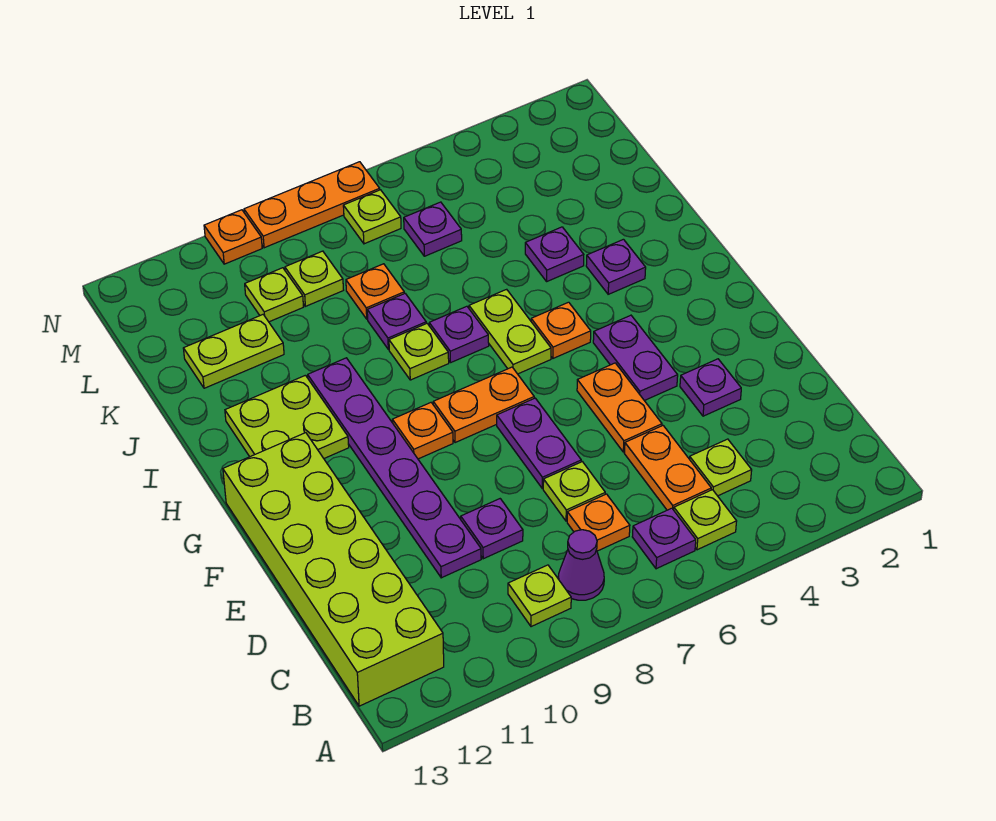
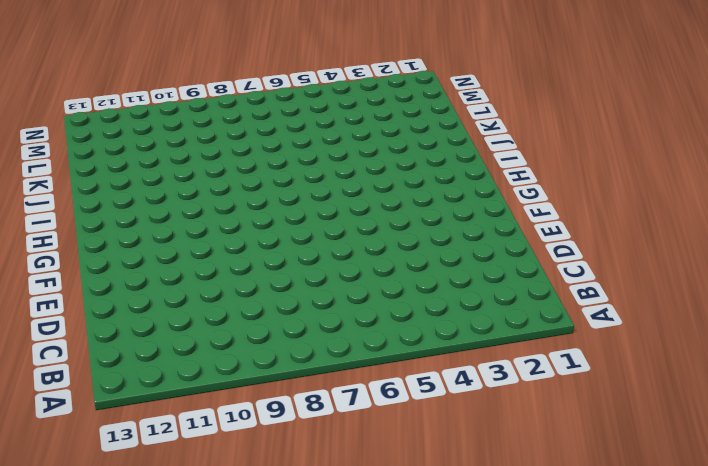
none -> lime 1x1 plate [674,490,737,550]
none -> purple 1x1 plate [632,508,696,569]
none -> purple 1x1 cone [558,530,604,600]
none -> lime 1x1 plate [508,565,571,627]

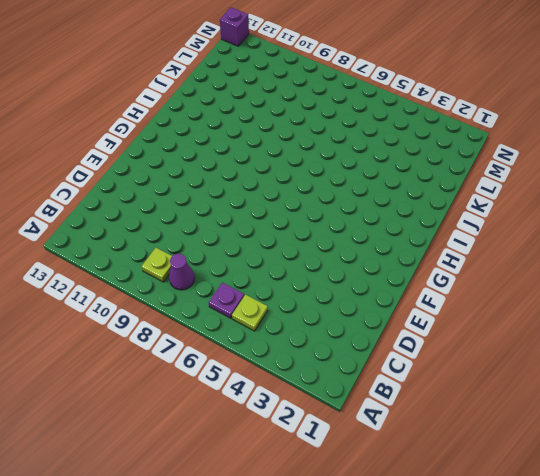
purple 1x1 brick [220,7,249,46] -> none
none -> lime 2x6 brick [223,433,444,706]
none -> lime 1x1 plate [690,439,752,496]
none -> orange 1x2 plate [624,426,711,510]
none -> orange 1x1 plate [567,494,630,551]

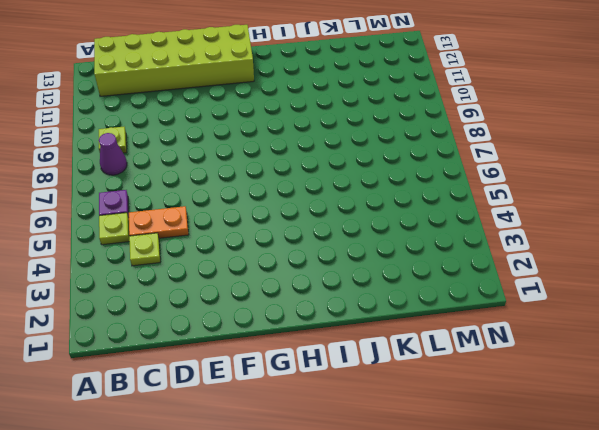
none -> orange 1x1 plate [567,494,630,551]
none -> lime 1x1 plate [543,462,605,521]
none -> purple 1x1 plate [461,499,523,559]
none -> purple 1x6 plate [308,358,481,578]

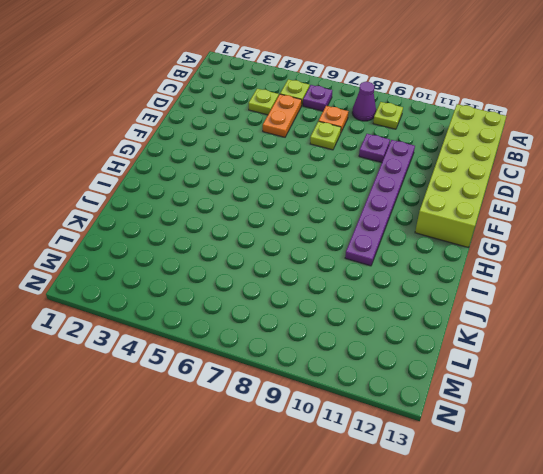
none -> purple 1x1 plate [680,359,741,416]
none -> orange 1x2 plate [577,363,662,452]
none -> purple 1x2 plate [497,398,581,488]
none -> purple 1x2 plate [593,315,678,401]

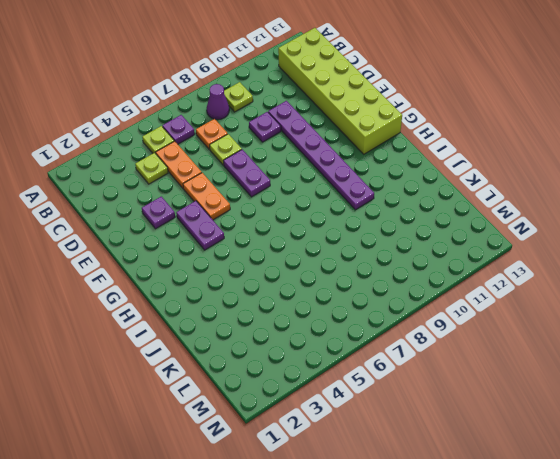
none -> orange 1x2 plate [433,367,534,443]
none -> orange 1x1 plate [392,403,453,459]
none -> orange 1x1 plate [531,302,591,358]
none -> lime 1x2 plate [469,289,551,374]

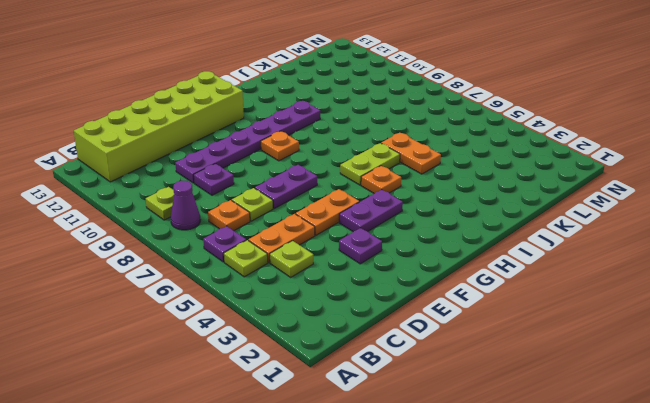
orange 1x2 plate [381,133,441,174] -> orange 1x2 plate moved to [433,367,534,443]
none -> lime 2x2 plate [225,375,349,458]
none -> purple 1x1 plate [586,239,646,294]
none -> purple 1x1 plate [429,306,489,362]
none -> lime 1x1 plate [389,323,449,380]

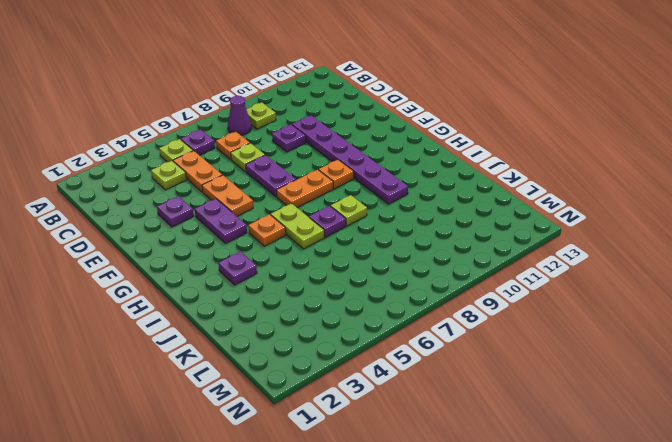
none -> lime 2x6 brick [223,433,444,706]
none -> lime 2x2 plate [225,375,349,458]
none -> purple 1x1 plate [525,227,584,281]
none -> purple 1x1 plate [367,293,426,349]

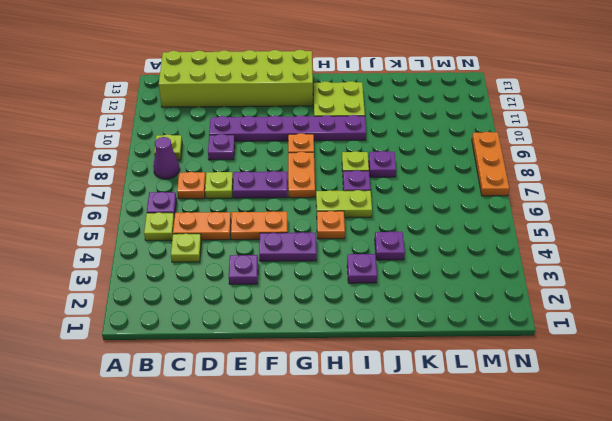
none -> orange 1x1 plate [346,264,404,319]
none -> lime 1x2 plate [183,315,284,388]
none -> purple 1x1 plate [404,202,462,256]
none -> lime 1x1 plate [285,251,343,306]

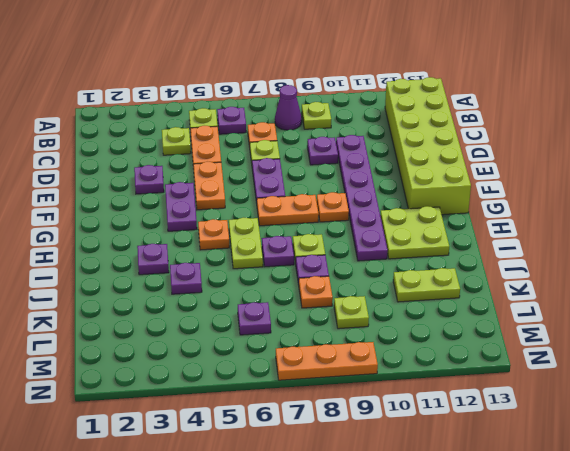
none -> lime 1x1 plate [245,268,303,322]
none -> lime 1x1 plate [343,190,401,244]
none -> orange 1x1 plate [204,210,262,264]

